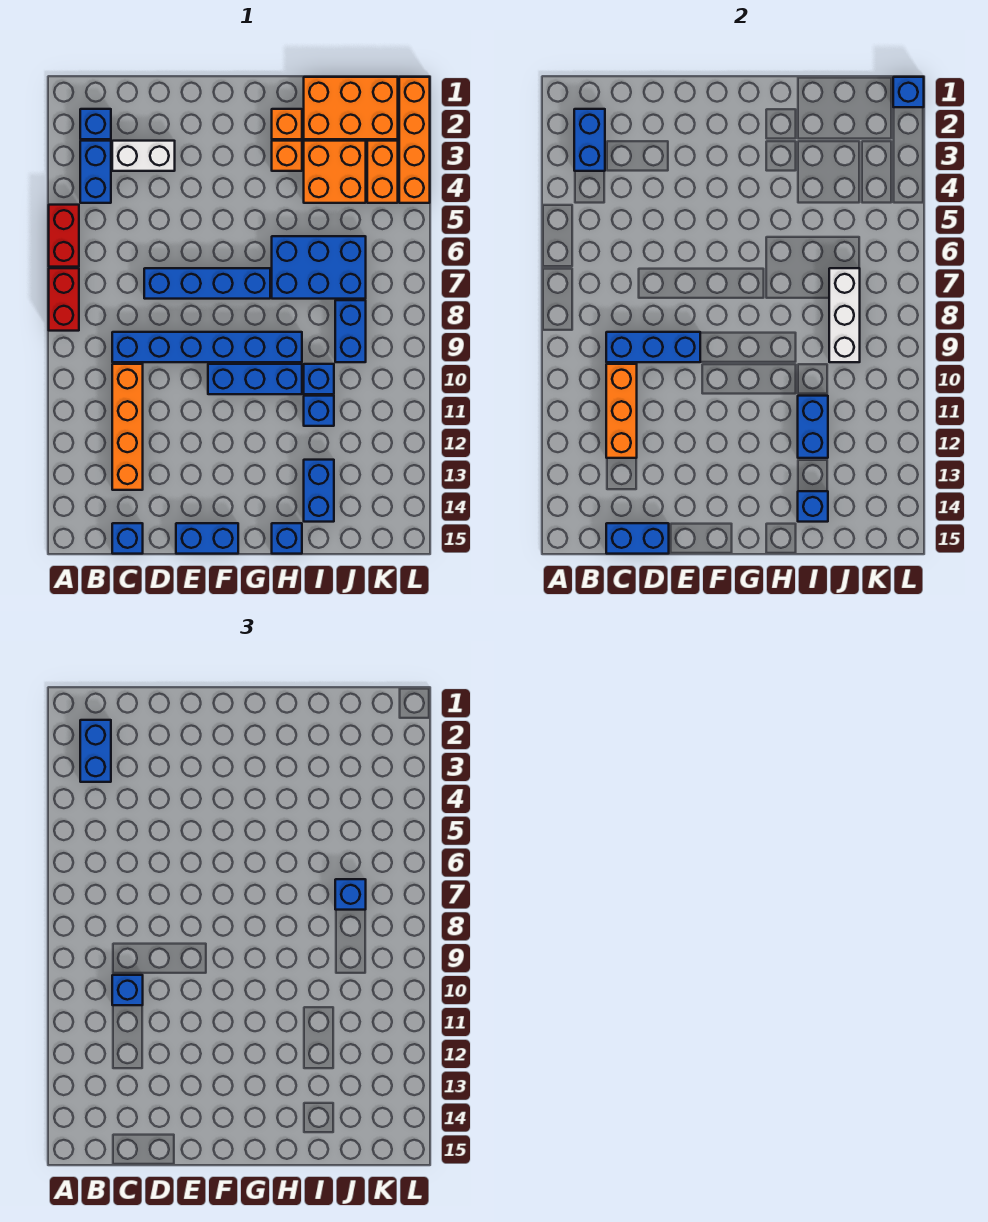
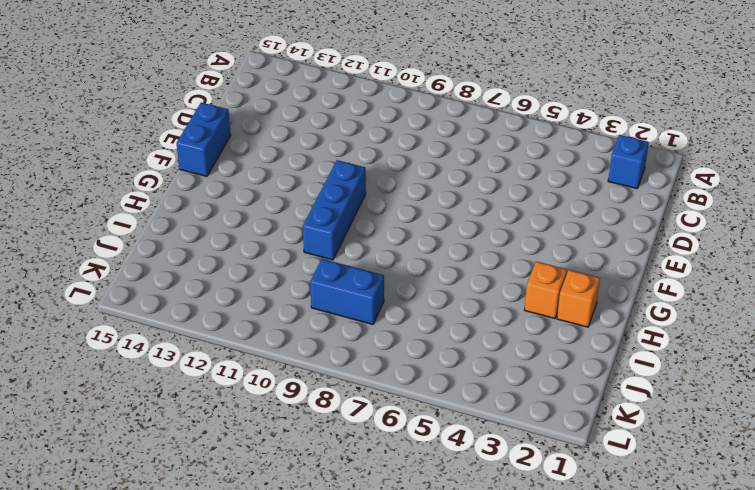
none -> red 1x2 brick [49,205,79,267]
none -> red 1x2 brick [49,268,79,331]
none -> blue 1x2 brick [80,141,111,203]
none -> white 1x2 brick [112,141,175,171]

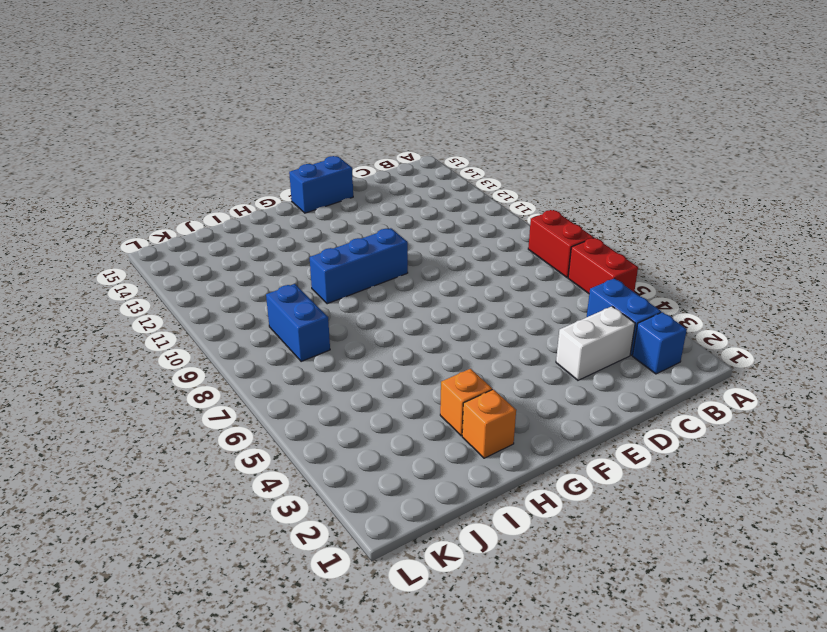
none -> blue 1x6 brick [112,332,302,362]
none -> orange 1x4 brick [112,364,143,490]
none -> blue 1x1 brick [112,523,143,554]
none -> blue 1x4 brick [144,268,270,299]

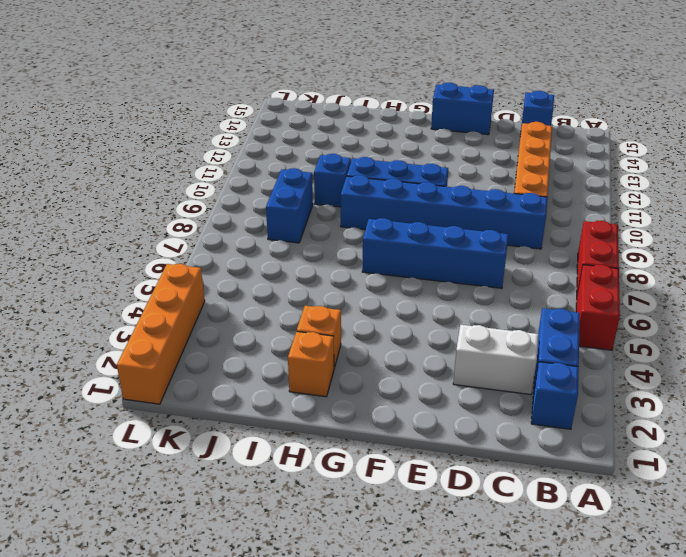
none -> blue 2x3 brick [272,236,366,299]
none -> blue 1x1 brick [272,523,302,554]
none -> orange 2x3 brick [304,77,398,139]
none -> orange 2x2 brick [304,141,366,203]

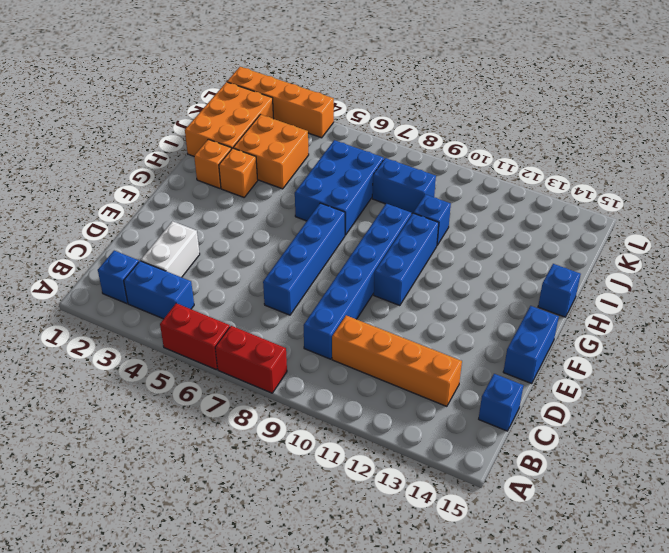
none -> blue 1x1 brick [304,396,334,426]
none -> blue 1x2 brick [304,460,334,522]
none -> orange 1x2 brick [367,141,398,203]
none -> blue 1x2 brick [574,109,605,171]

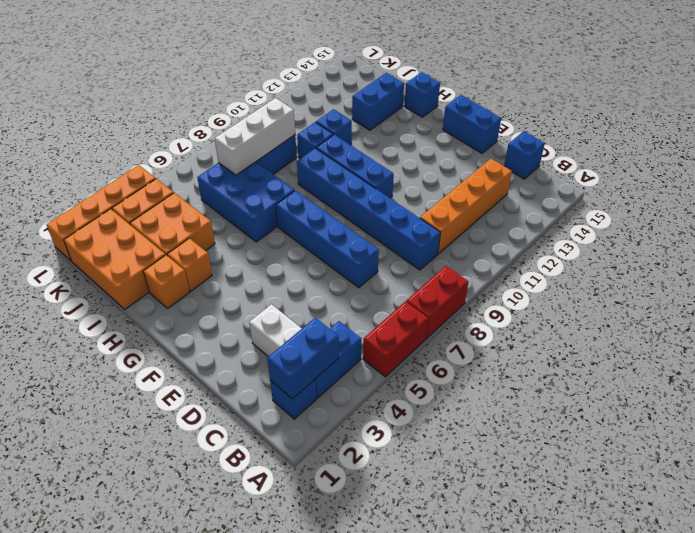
none -> blue 1x3 brick [606,332,700,362]
none -> orange 1x3 brick [606,364,637,458]
none -> blue 1x2 brick [606,523,669,554]
none -> blue 1x2 brick [798,396,828,458]

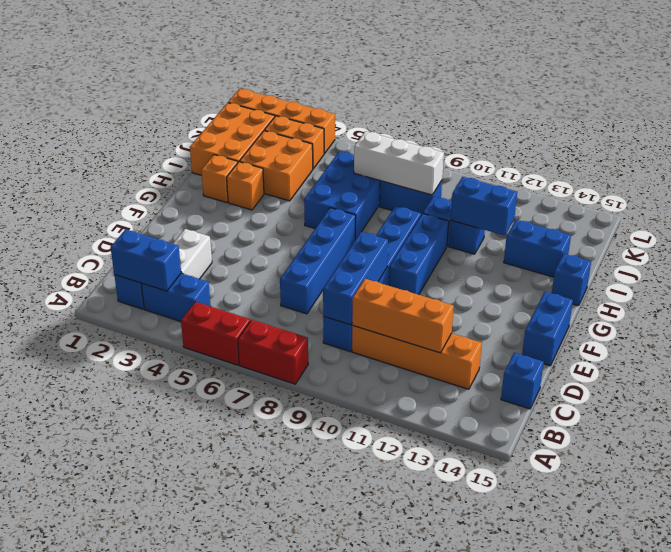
none -> blue 1x2 brick [606,523,669,554]
none -> blue 1x1 brick [798,491,828,522]
none -> blue 1x1 brick [893,77,924,107]
none -> blue 1x2 brick [80,720,111,782]

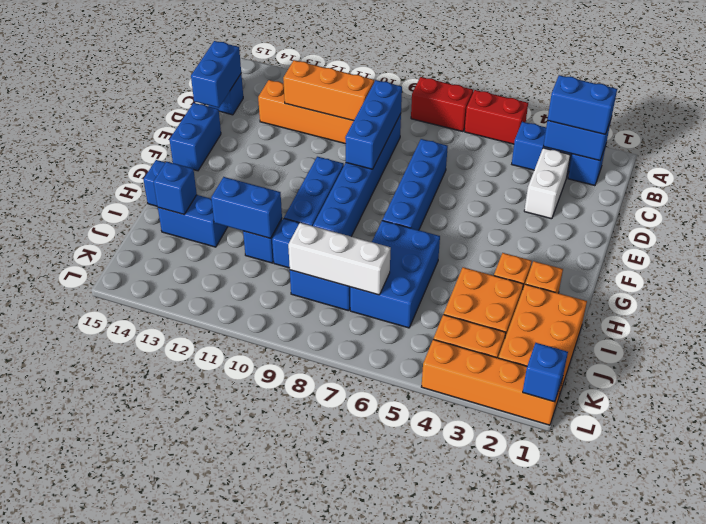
none -> blue 1x1 brick [112,975,143,1005]
none -> blue 1x1 brick [335,879,366,910]

